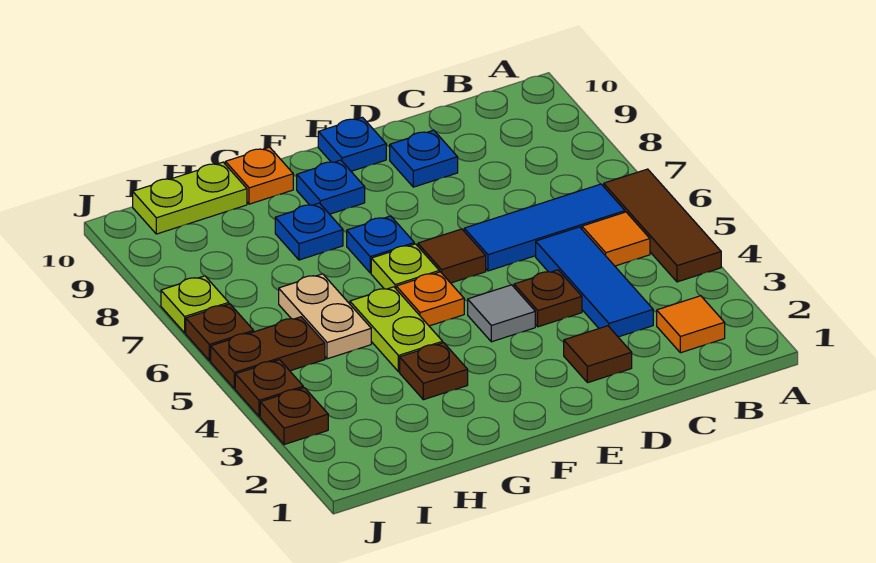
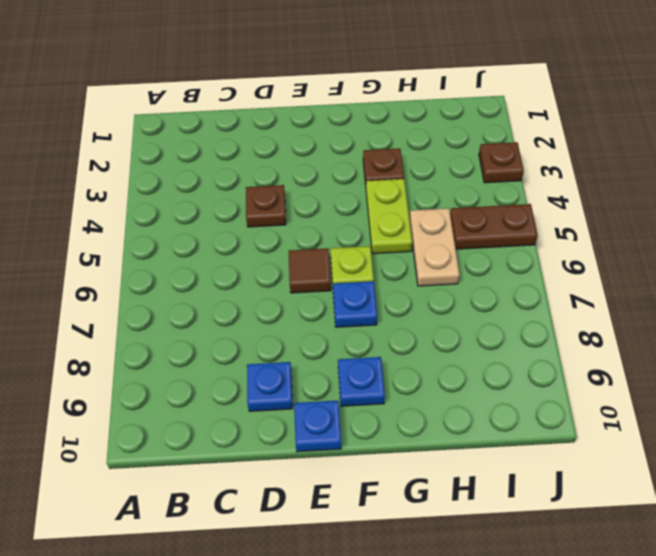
none -> brown 1x3 tile [604,169,721,282]
none -> orange 1x1 tile [657,296,725,353]
none -> orange 1x1 tile [582,212,650,266]

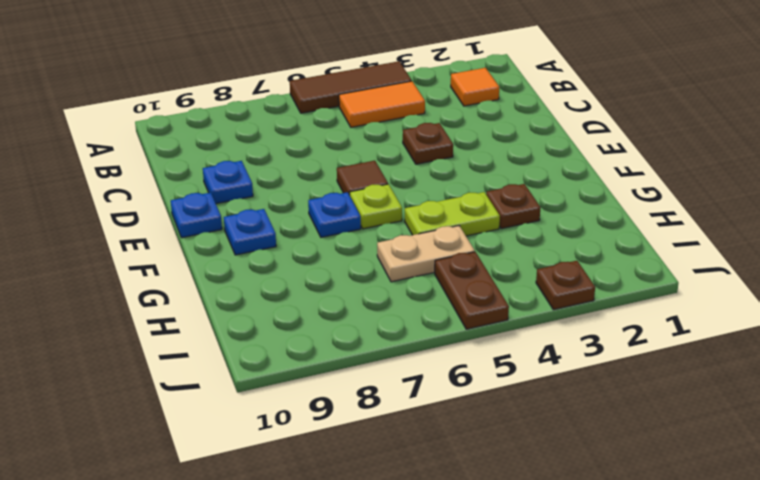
orange 1x2 tile [339,81,425,127] -> orange 1x1 tile [582,212,650,266]
none -> blue 1x3 tile [464,184,625,271]
none -> blue 1x3 tile [536,227,653,337]
none -> brown 1x1 tile [564,326,632,383]

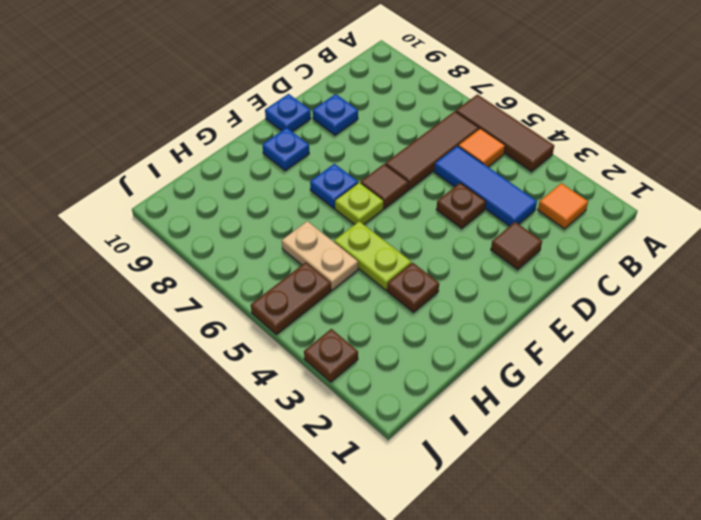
brown 1x3 tile [385,111,479,190] -> blue 1x3 tile [464,184,625,271]
none -> grey 1x1 tile [468,285,535,342]
none -> orange 1x1 plate [396,272,464,326]
none -> blue 1x1 plate [275,203,343,260]

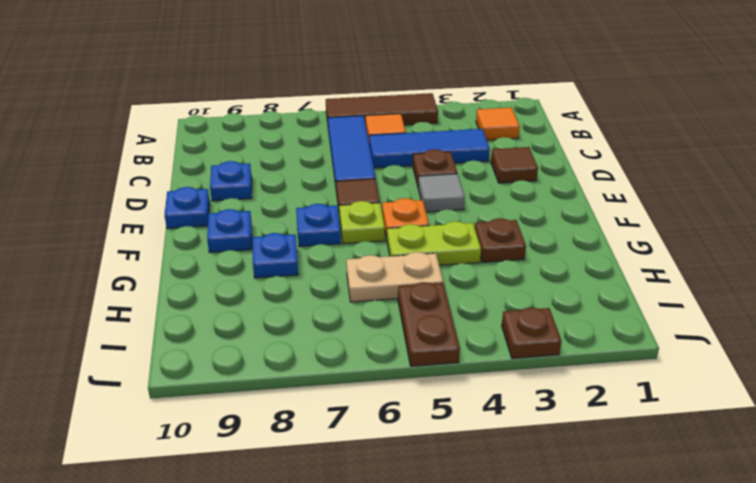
none -> orange 1x1 plate [225,147,293,204]
none -> lime 1x2 plate [133,162,247,234]
none -> brown 1x1 plate [235,360,303,417]

